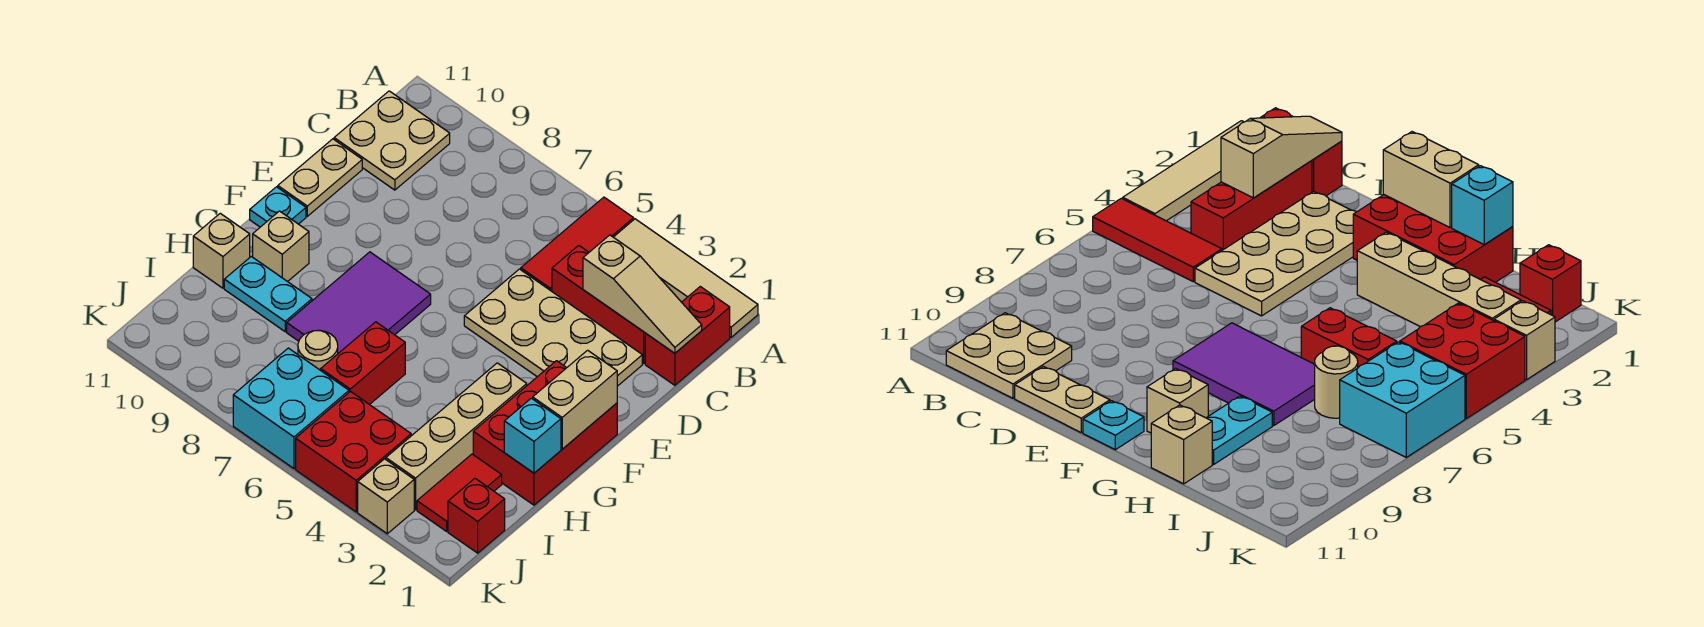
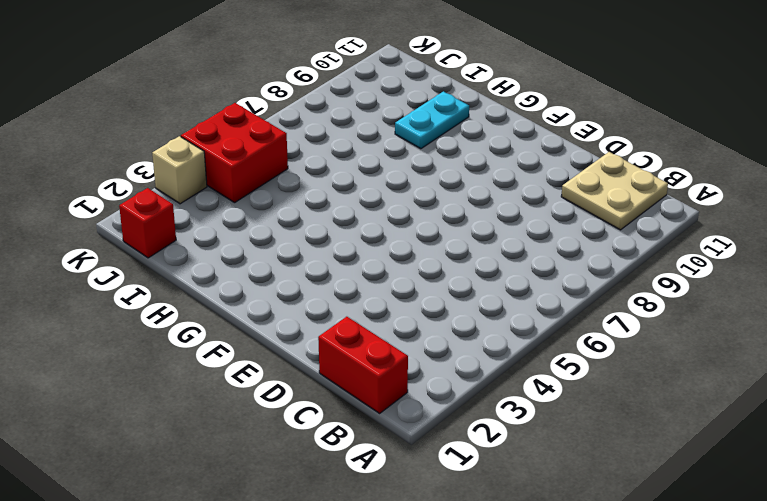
none -> tan 1x4 tile [614,219,758,337]
none -> red 1x3 tile [521,197,634,291]
none -> red 1x3 brick [552,245,645,363]

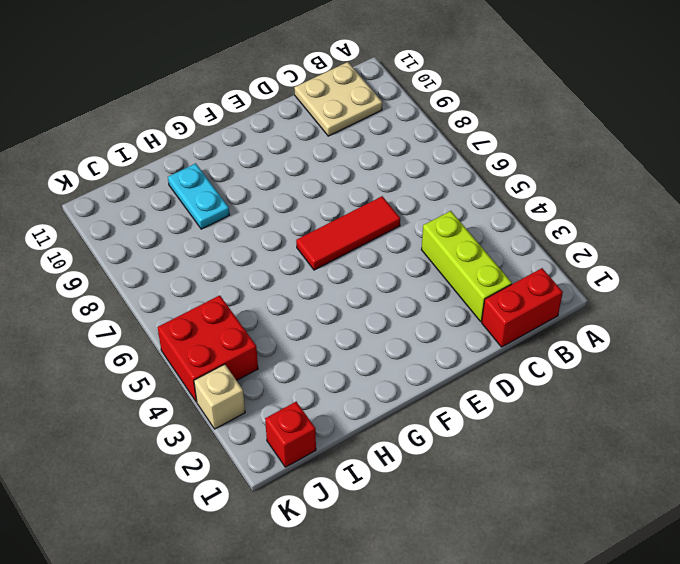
lime 1x3 brick [421,211,512,321] -> red 1x3 brick [552,245,645,363]
red 1x3 tile [296,196,400,270] -> red 1x3 tile moved to [521,197,634,291]
none -> tan 1x4 tile [614,219,758,337]
none -> tan 2x4 plate [464,269,642,386]
none -> tan 1x2 plate [278,139,362,216]

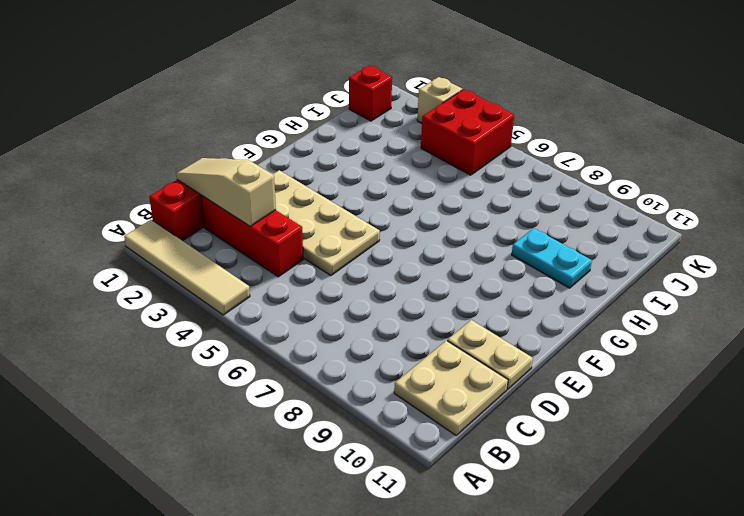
tan 1x2 plate [447,320,533,389] -> tan 1x2 plate turned to [278,139,362,216]
none -> red 1x3 tile [521,197,634,291]
none -> red 2x3 brick [473,361,617,505]
none -> purple 2x3 tile [287,252,431,353]

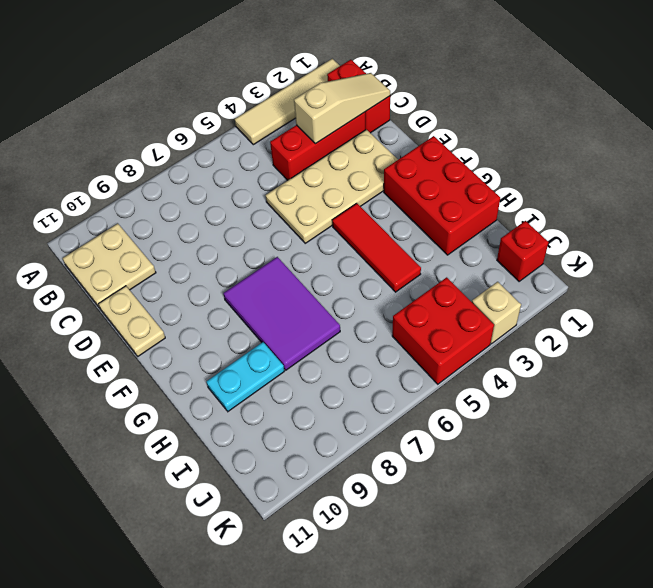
red 1x3 tile [332,203,421,292] -> red 1x3 tile moved to [521,197,634,291]
none -> cyan 1x1 plate [250,187,306,227]
none -> tan 1x4 brick [386,363,527,510]
none -> tan 1x1 brick [253,211,309,282]

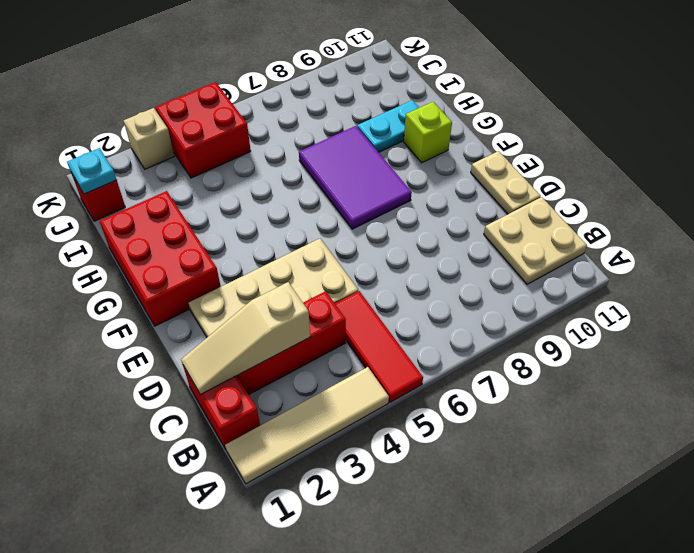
lime 1x1 brick [404,102,452,163] -> tan 1x1 brick [253,211,309,282]
cyan 1x1 plate [67,148,117,194] -> cyan 1x1 plate moved to [250,187,306,227]
none -> tan 1x4 brick [386,363,527,510]
none -> red 1x2 brick [321,322,405,405]
none -> tan 1x1 brick [193,213,250,288]

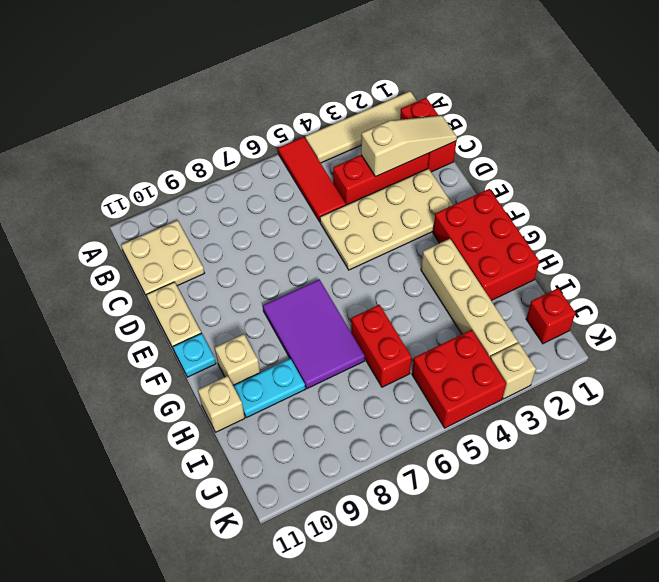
none -> red 1x2 tile [417,454,502,531]
none -> tan 1x1 round brick [298,330,338,370]
none -> cyan 2x2 brick [233,348,349,469]

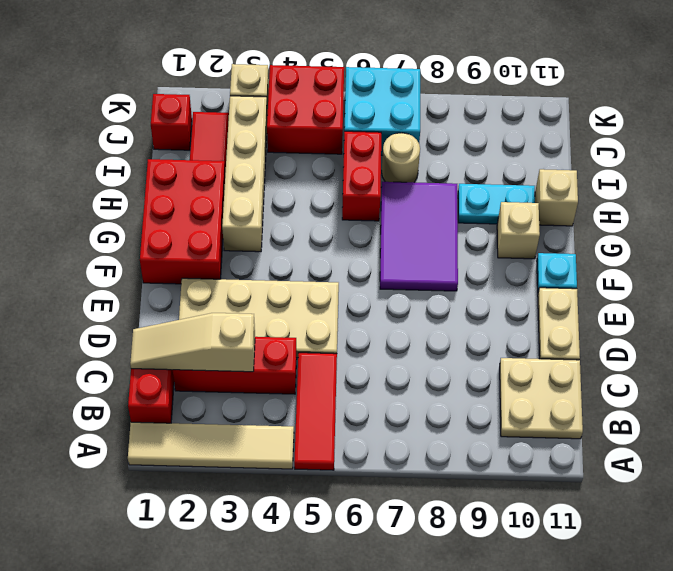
none -> tan 1x2 brick [533,350,617,449]
none -> cyan 1x1 brick [504,398,561,473]

